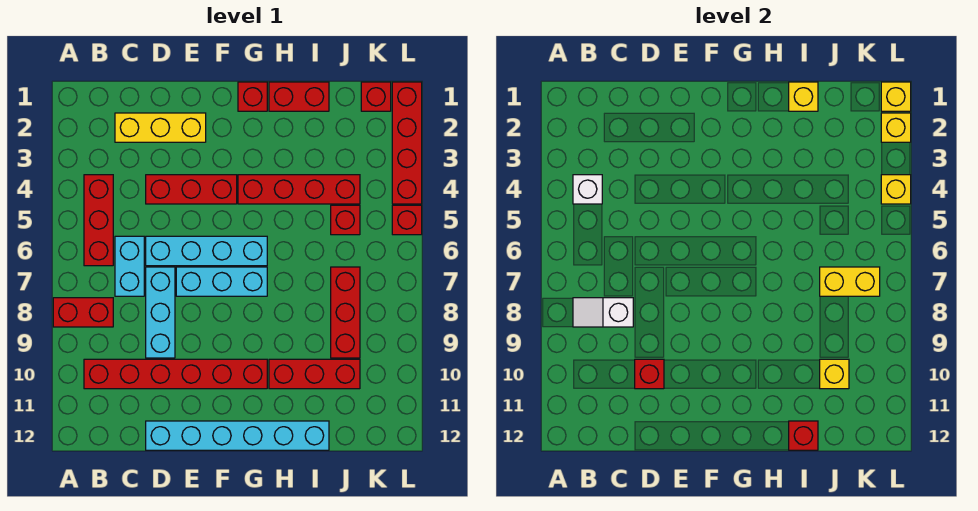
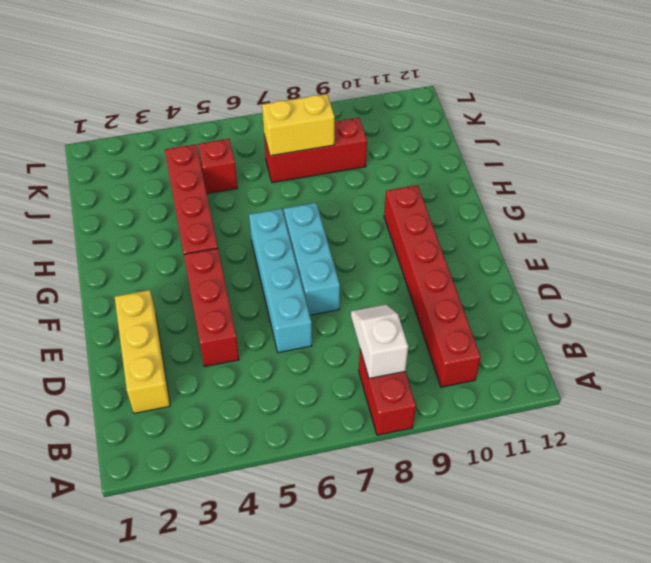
white 1x2 slope [351,305,408,379] -> white 1x2 slope turned to [573,298,633,327]
yellow 1x2 brick [262,94,335,156] -> yellow 1x2 brick turned to [820,267,880,296]
none -> red 1x3 brick [84,175,113,266]
none -> cyan 1x2 brick [115,236,144,296]
none -> cyan 1x3 brick [146,267,175,358]

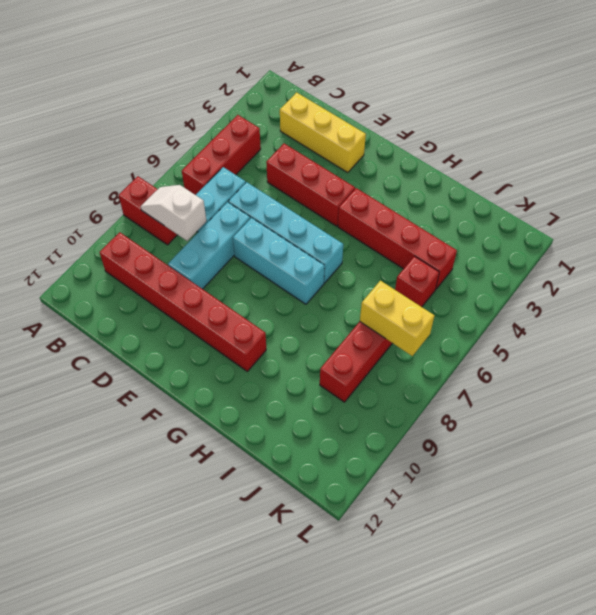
none -> cyan 1x6 brick [146,421,329,450]
none -> red 1x1 brick [238,82,267,111]
none -> red 1x2 brick [269,82,329,111]

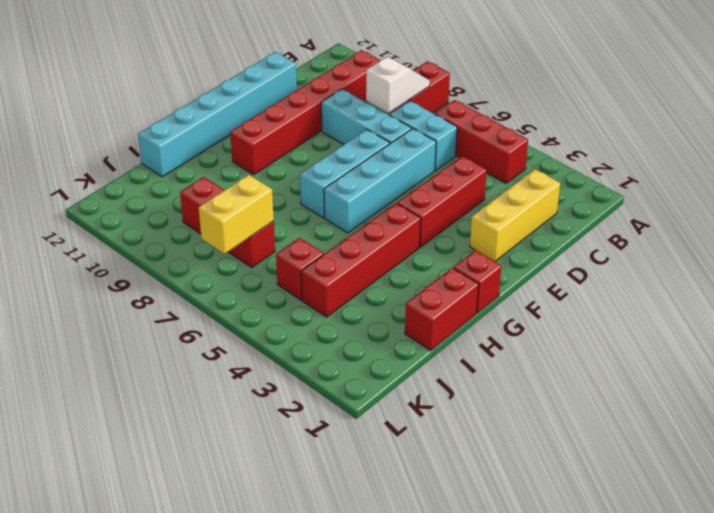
none -> red 1x3 brick [269,359,360,389]
none -> red 1x1 brick [361,82,391,111]
none -> red 1x4 brick [392,82,422,204]

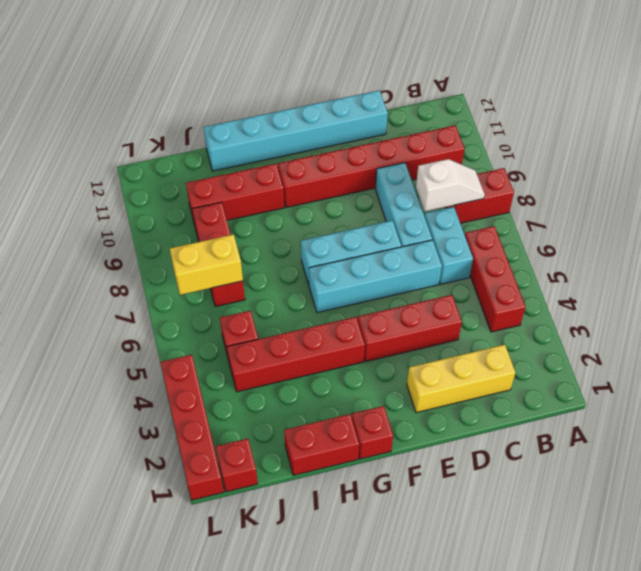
none -> red 1x1 brick [392,205,422,235]
none -> white 1x1 brick [573,175,602,204]
none -> red 1x1 brick [635,359,664,389]

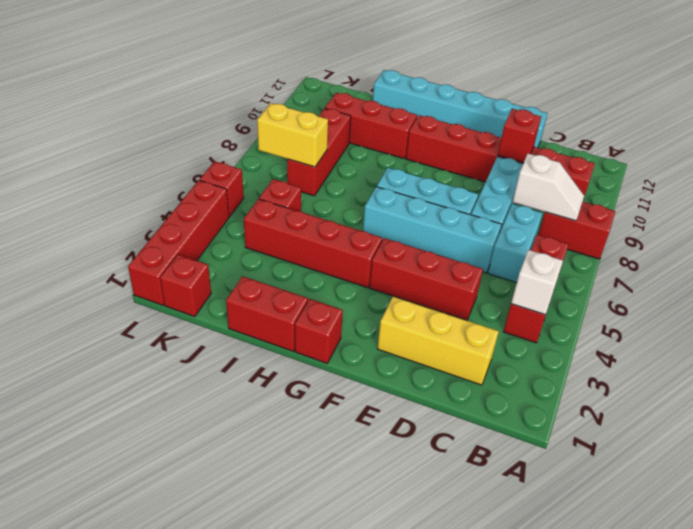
none -> yellow 1x1 brick [789,82,818,111]
none -> red 1x1 brick [789,421,818,450]
none -> yellow 1x1 brick [820,359,849,389]

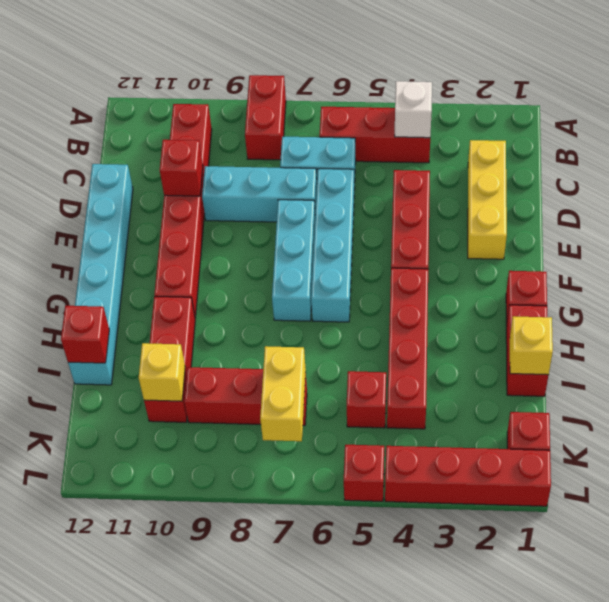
none -> white 1x2 slope [573,298,633,327]
none -> yellow 1x1 brick [881,82,911,111]
none -> yellow 1x1 brick [881,113,911,142]

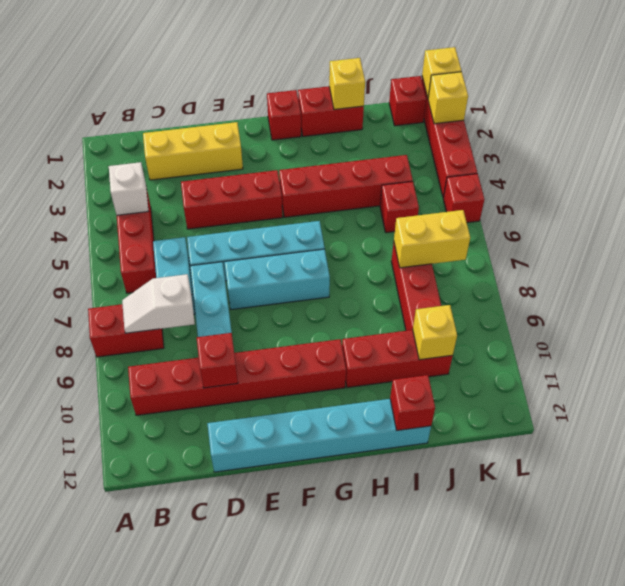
none -> yellow 1x1 brick [881,175,911,204]

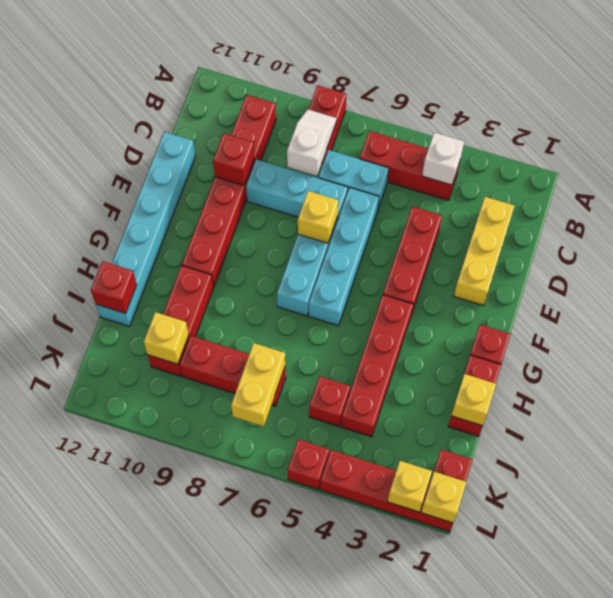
yellow 1x1 brick [298,191,338,243] -> yellow 1x1 brick moved to [881,175,911,204]

